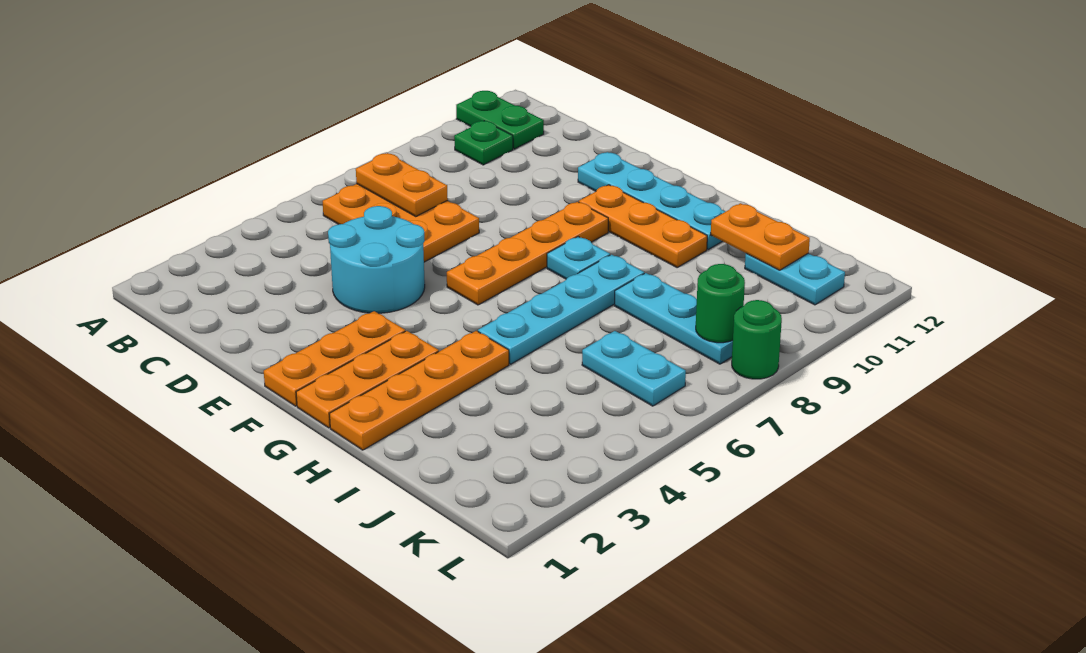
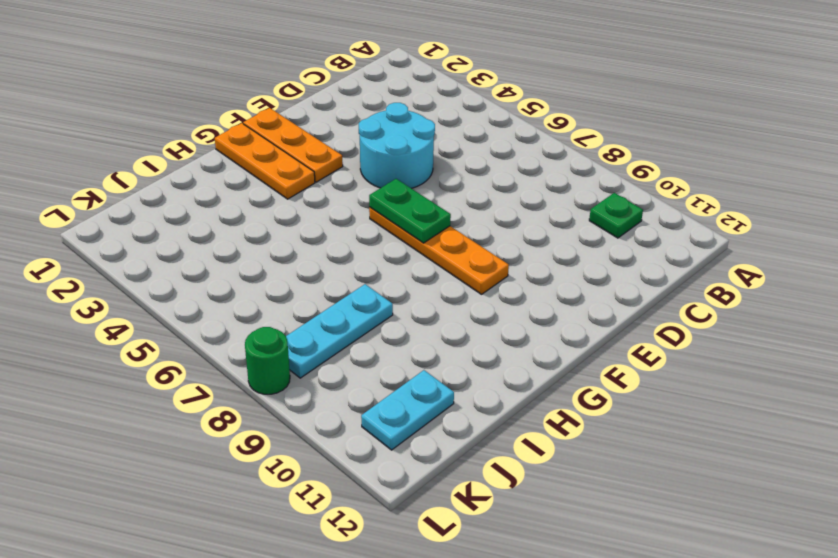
green 1x2 plate [369,179,451,243] -> green 1x2 plate turned to [456,91,544,149]
none -> orange 2x3 plate [323,184,479,262]
none -> cyan 1x4 plate [578,152,725,249]
none -> orange 1x3 plate [579,185,707,268]

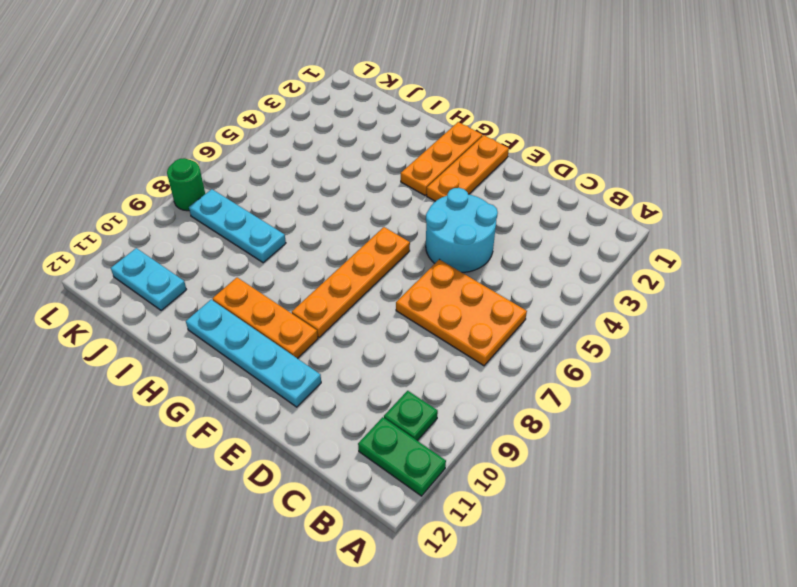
none -> cyan 1x1 plate [547,237,610,279]
none -> orange 1x4 plate [330,331,509,450]
none -> cyan 1x4 plate [478,255,644,364]

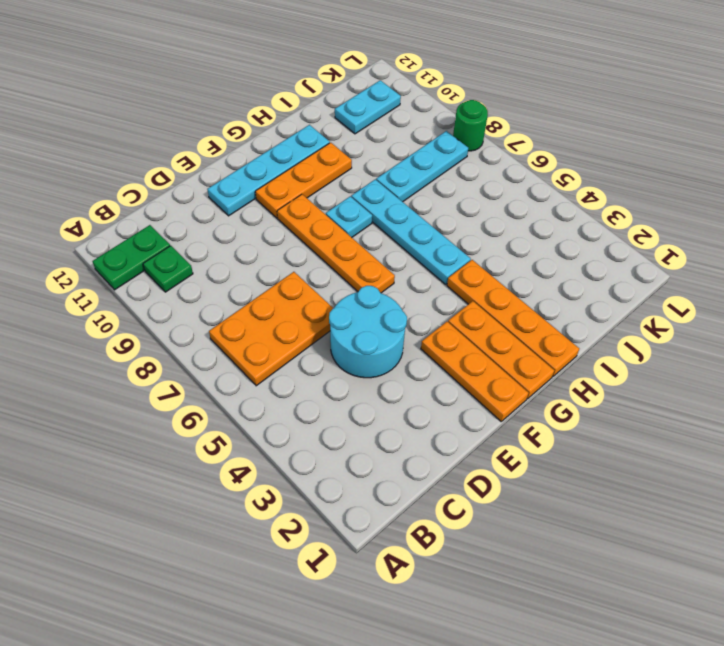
none -> cyan 1x2 plate [582,331,686,406]
none -> orange 1x2 plate [356,153,448,216]
none -> orange 1x2 plate [711,203,810,270]

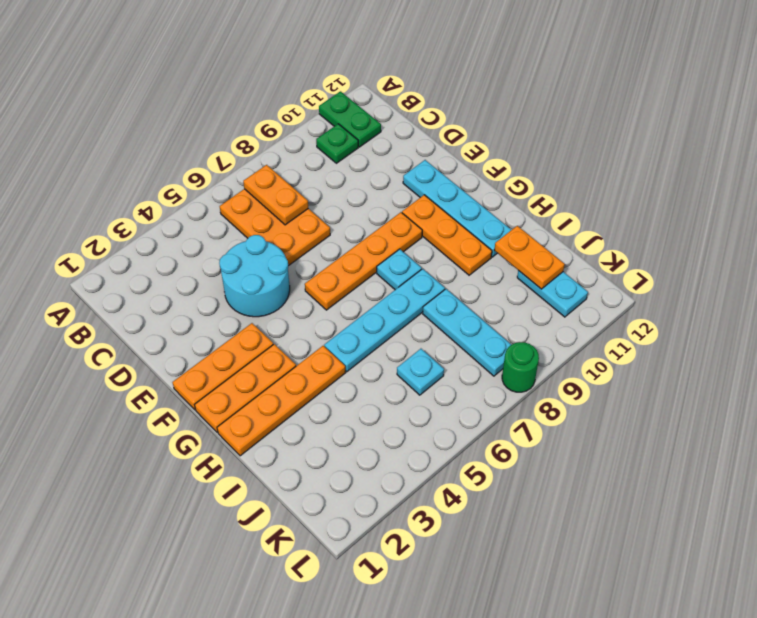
cyan 1x1 plate [397,349,444,395] -> cyan 1x2 plate [582,331,686,406]
none -> green 1x1 round brick [696,264,745,343]

